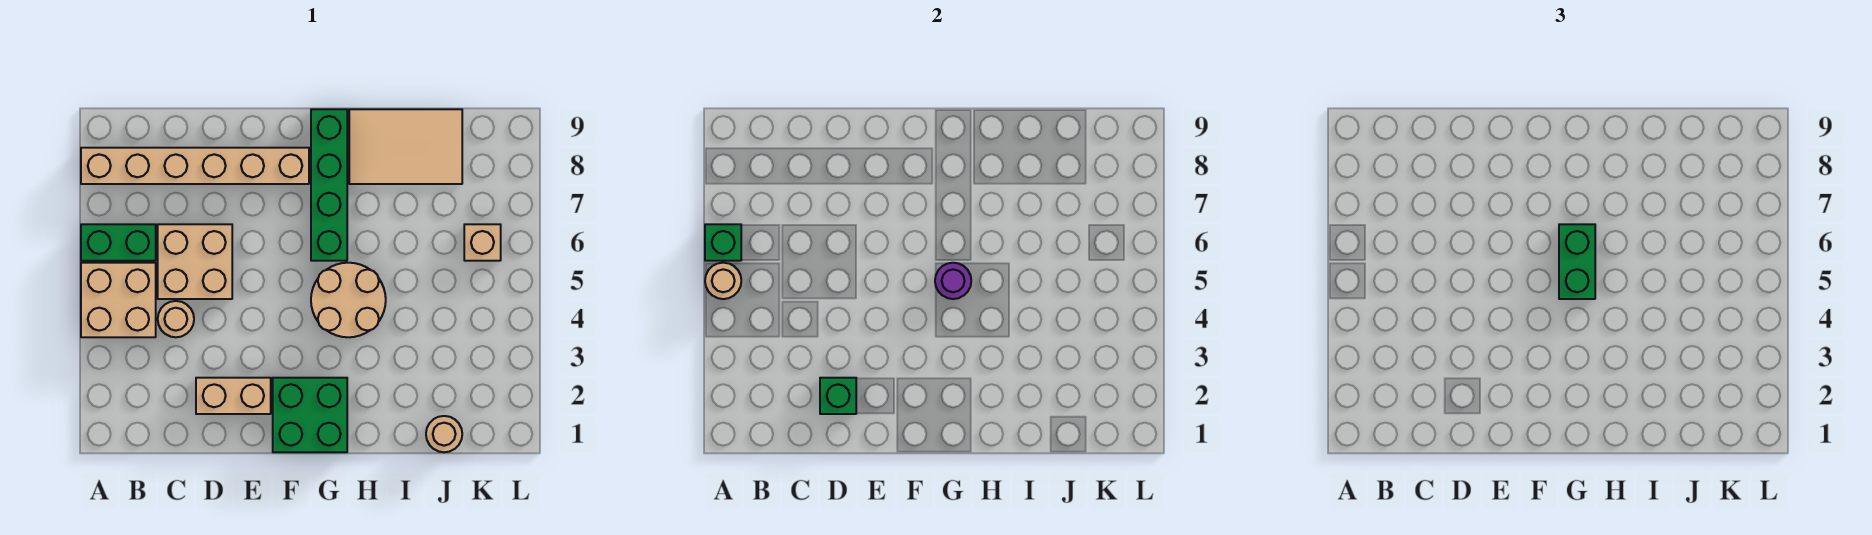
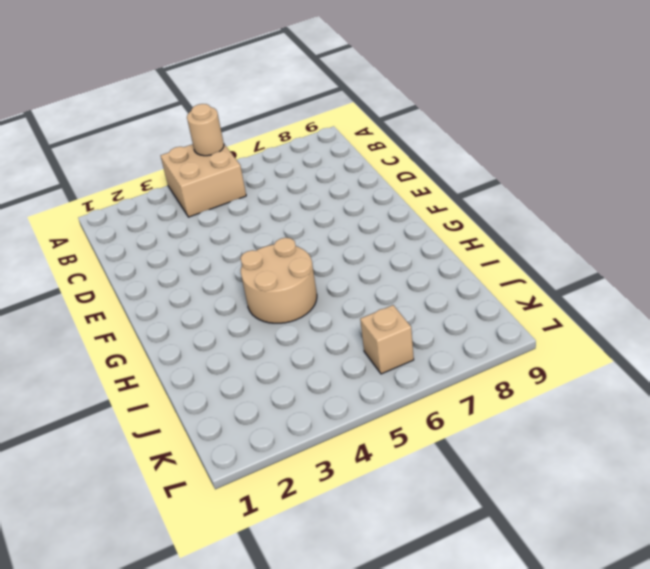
none -> green 1x2 brick [81,224,156,261]
none -> tan 1x6 brick [81,148,309,184]
none -> tan 1x1 round brick [158,301,194,337]

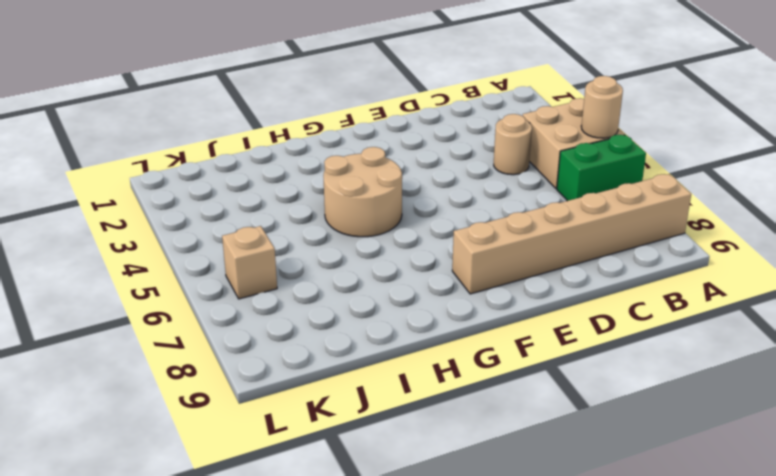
none -> tan 2x2 brick [158,224,232,299]
none -> tan 1x2 brick [196,378,271,414]
none -> green 2x2 brick [273,378,347,452]

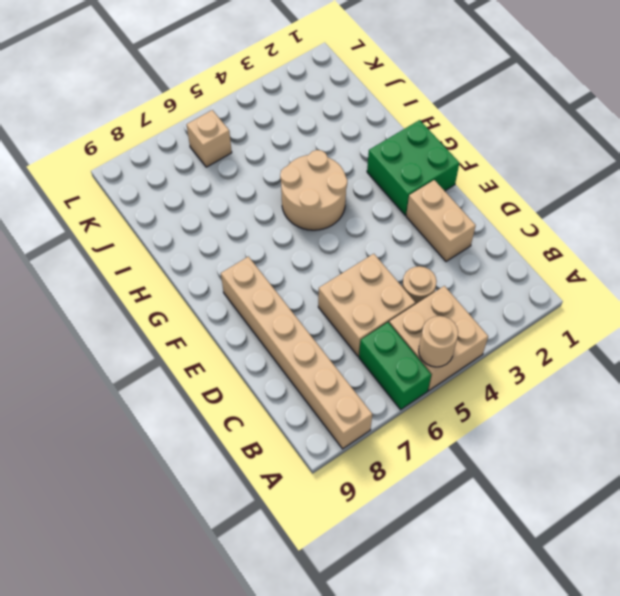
none -> green 1x4 brick [311,109,347,261]
none -> tan 2x3 tile [349,109,462,184]
none -> tan 1x1 round brick [426,416,462,452]

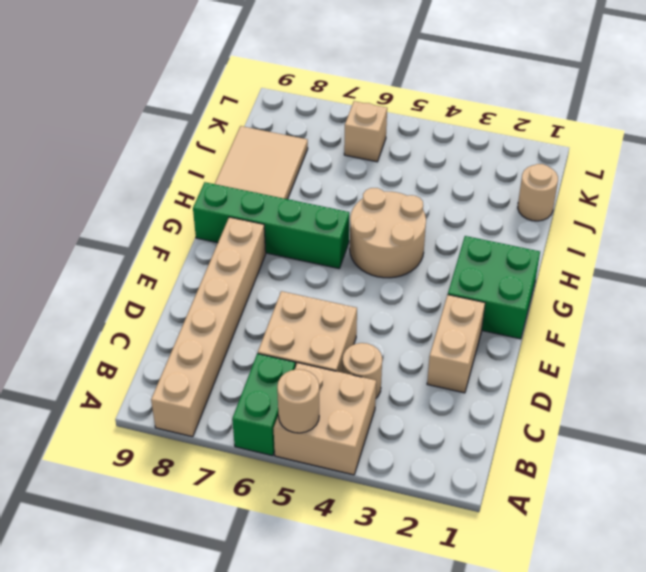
none -> green 1x1 brick [705,224,741,261]
none -> green 1x1 brick [820,378,856,414]
none -> purple 1x1 round brick [935,263,971,299]

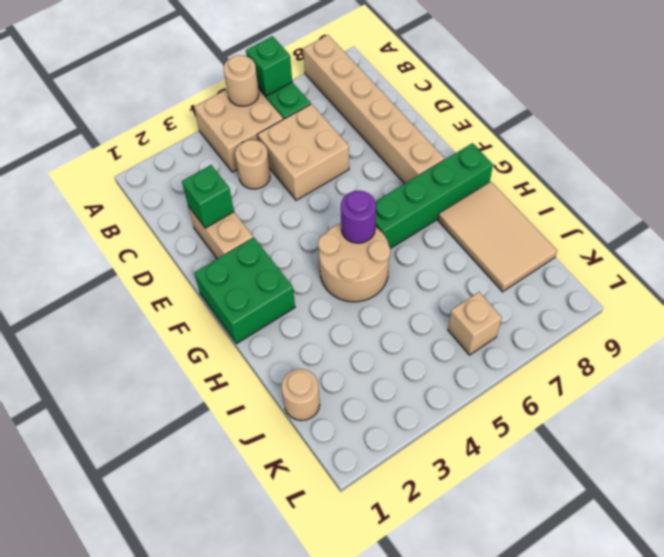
none -> green 1x2 brick [1559,224,1595,299]

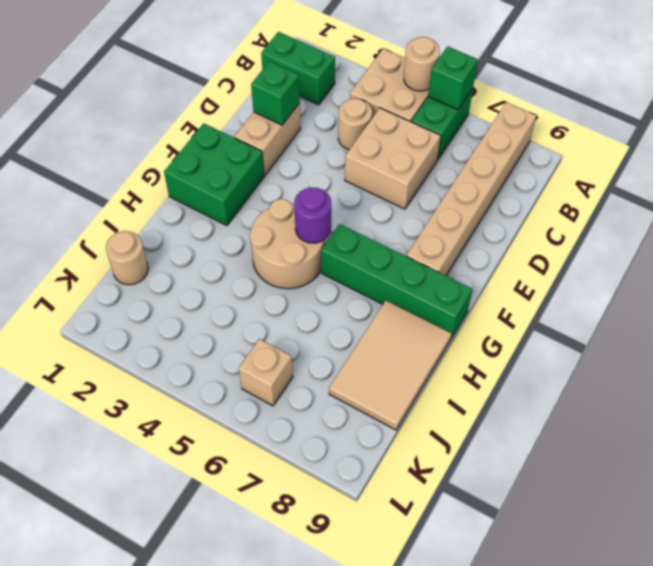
green 1x2 brick [261,32,335,105] -> green 1x2 brick moved to [1559,224,1595,299]

